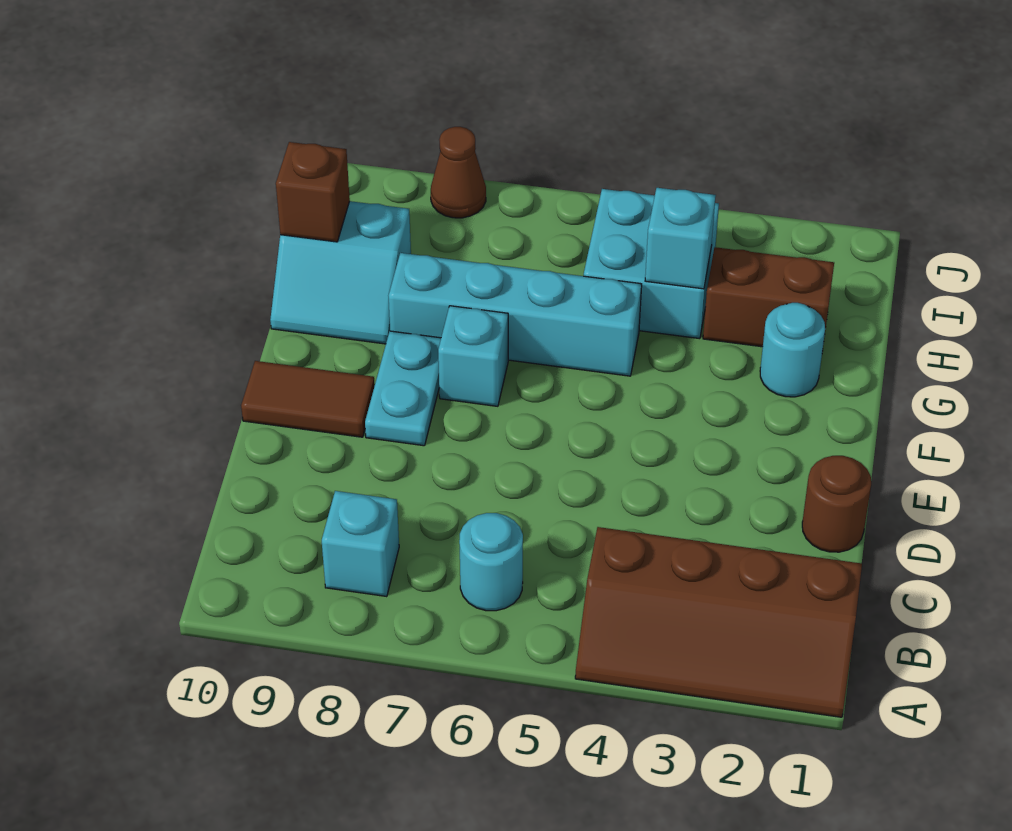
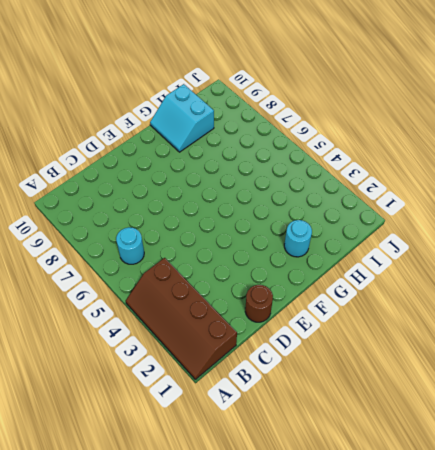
none -> cyan 1x1 brick [322,491,399,597]
none -> cyan 1x2 plate [365,331,441,446]
none -> brown 1x2 tile [241,361,375,437]

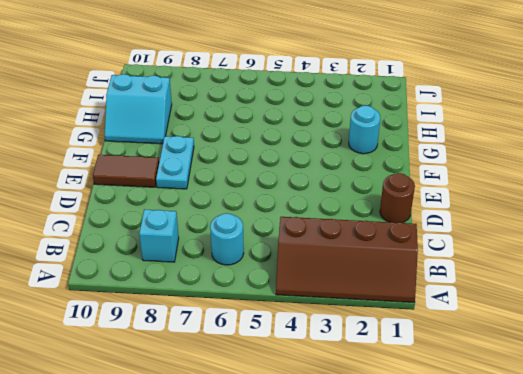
none -> cyan 1x1 brick [438,306,508,406]
none -> cyan 1x4 brick [389,253,642,376]
none -> brown 1x2 brick [703,247,834,347]

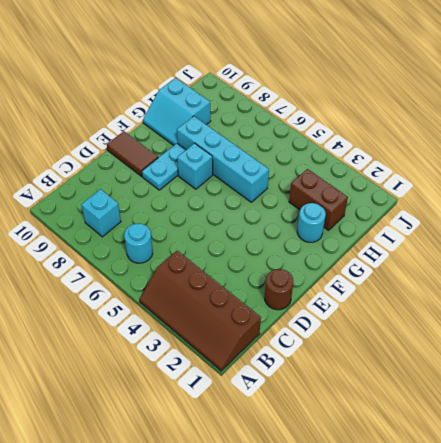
none -> cyan 2x2 brick [584,189,719,339]
none -> brown 1x1 cone [431,127,486,218]
none -> cyan 1x1 brick [645,188,716,289]

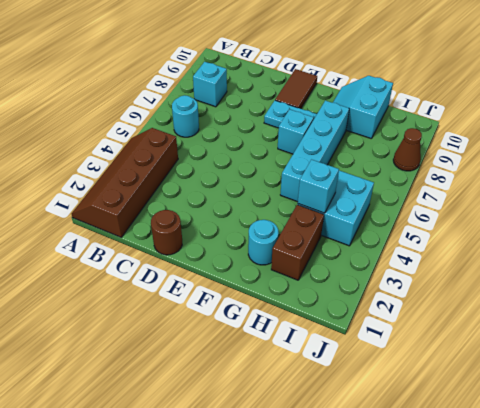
none -> brown 1x1 brick [276,142,350,242]

